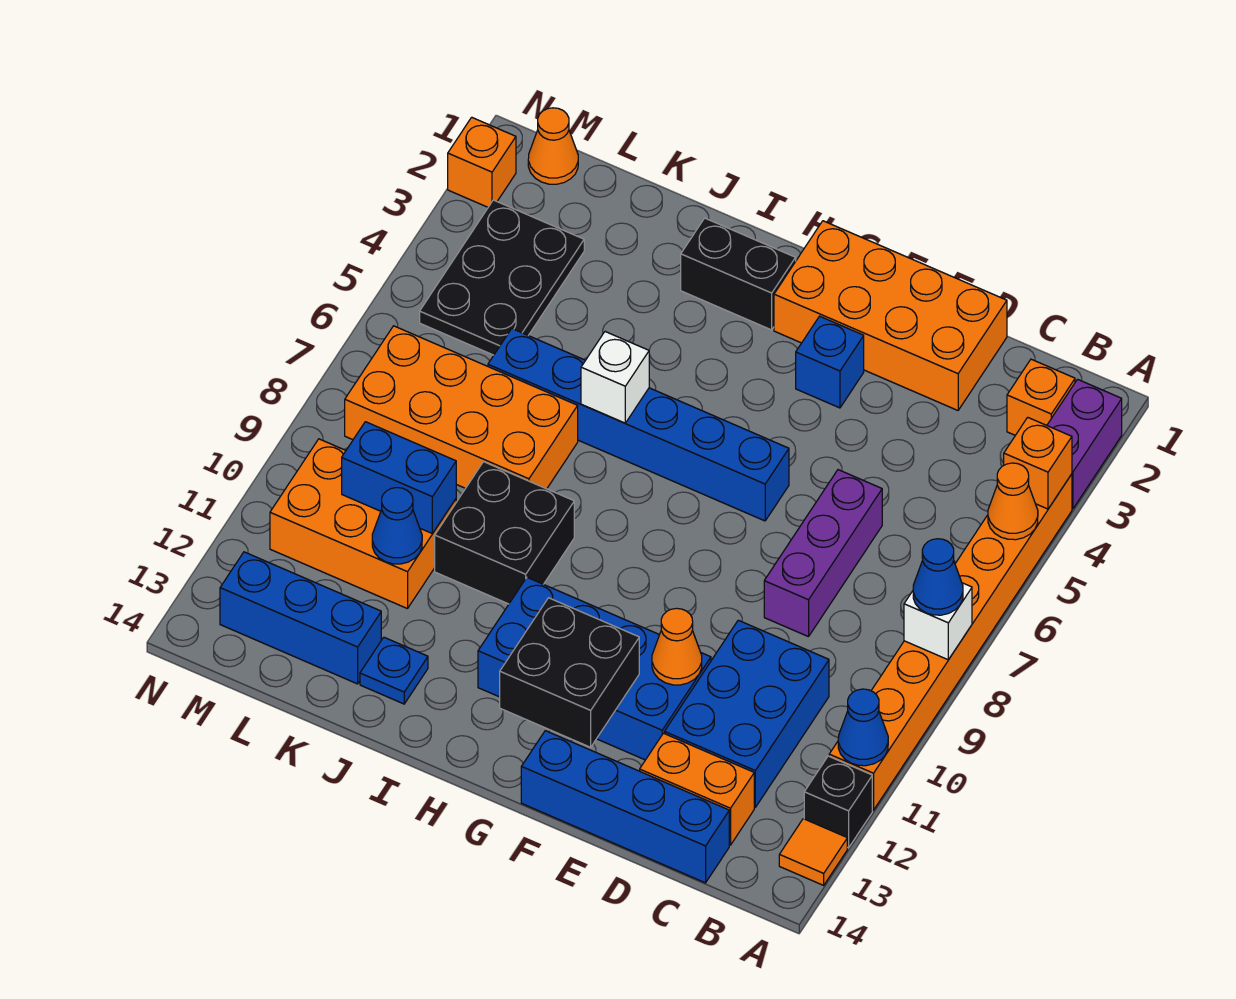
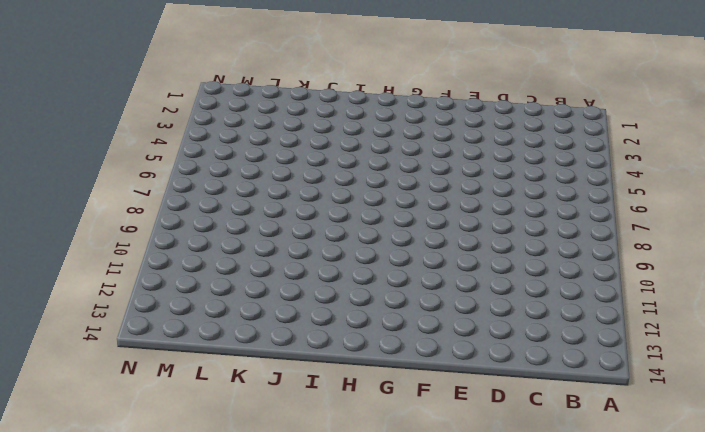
none -> purple 1x2 brick [1047,379,1122,509]
none -> orange 1x8 brick [829,474,1072,810]
none -> black 1x1 brick [804,756,872,848]
none -> orange 1x1 tile [779,819,847,885]

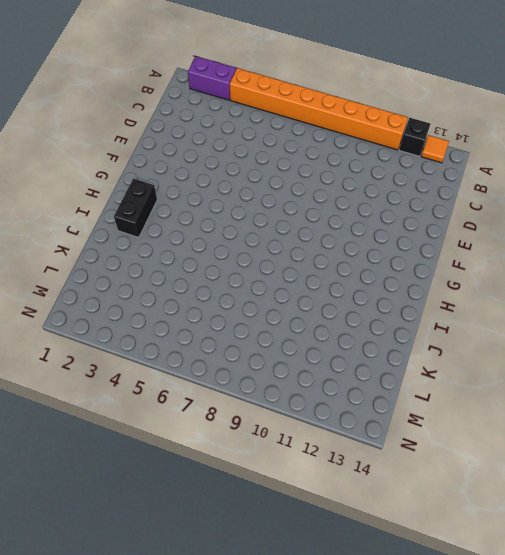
none -> orange 1x1 brick [1007,359,1075,435]
none -> blue 2x3 brick [665,620,829,807]
none -> orange 1x2 brick [640,733,754,845]
none -> blue 1x4 brick [521,731,729,883]

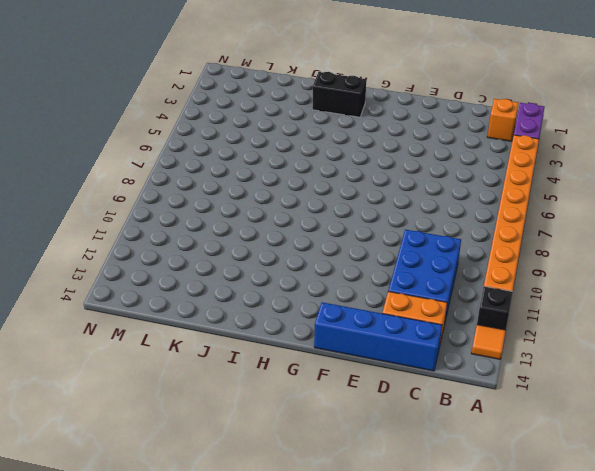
none -> orange 2x4 brick [774,221,1007,410]
none -> purple 1x3 brick [764,470,882,637]
none -> blue 2x4 brick [478,578,711,760]
none -> blue 1x1 brick [796,316,864,408]

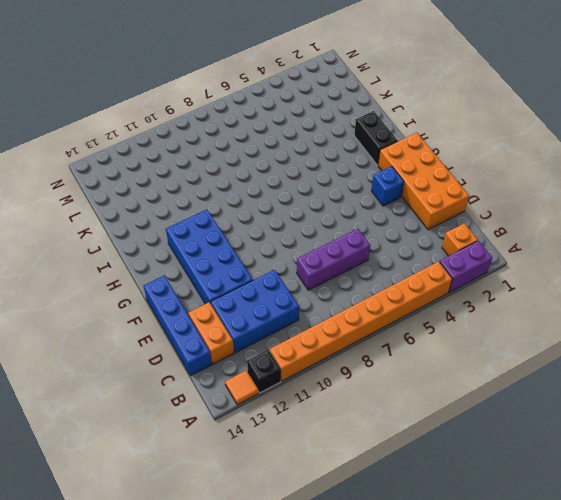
none -> blue 1x6 brick [488,329,789,521]
none -> black 2x2 brick [435,462,574,604]
none -> orange 2x4 brick [345,326,578,489]
none -> blue 1x1 plate [360,637,428,704]

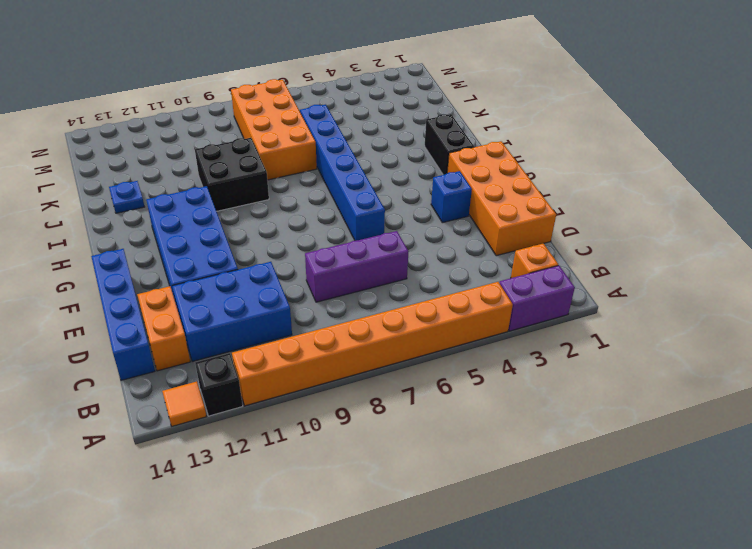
none -> orange 2x3 brick [270,439,456,609]
none -> blue 1x3 brick [220,552,381,684]
none -> black 2x3 plate [420,200,584,355]
none -> orange 1x1 cone [528,108,578,184]

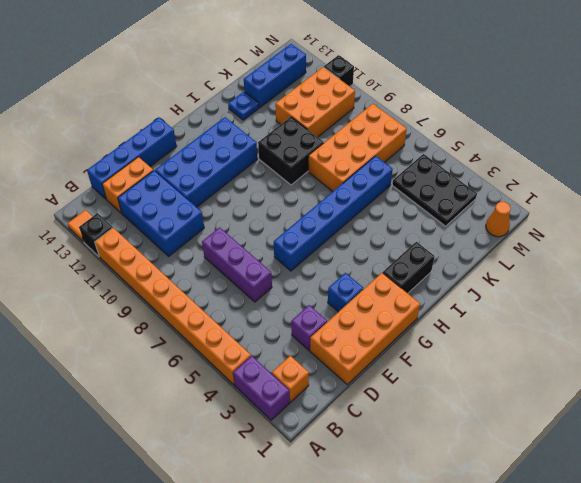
purple 1x1 brick [291,305,327,350] -> none
black 1x1 brick [324,55,354,86] -> none
none -> orange 1x1 brick [448,117,516,207]
none -> orange 1x1 brick [1004,417,1072,509]
none -> orange 1x1 cone [988,463,1038,540]
none -> white 1x1 brick [904,583,972,660]

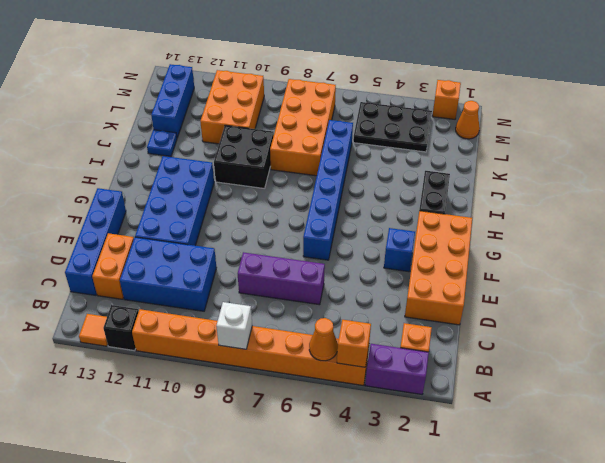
none -> blue 1x1 cone [838,689,888,766]
none -> orange 1x1 cone [652,608,702,685]
none -> black 2x2 brick [500,598,639,747]
none -> white 1x1 brick [581,332,649,423]

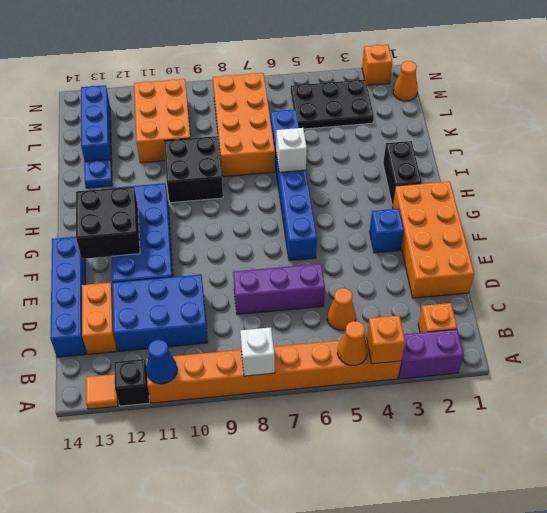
orange 1x1 cone [327,288,356,330] -> orange 1x1 cone moved to [652,608,702,685]
none -> blue 1x2 brick [342,422,456,534]
none -> blue 1x1 cone [372,488,422,564]
none -> blue 1x1 cone [913,539,963,615]

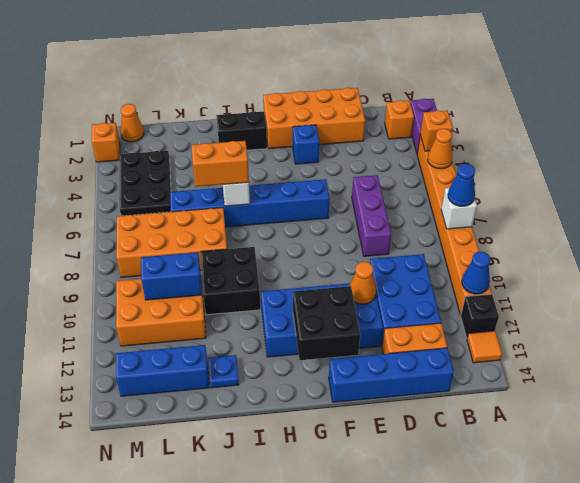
orange 1x2 brick [192,141,249,187] -> none
none -> blue 1x1 cone [372,488,422,564]

